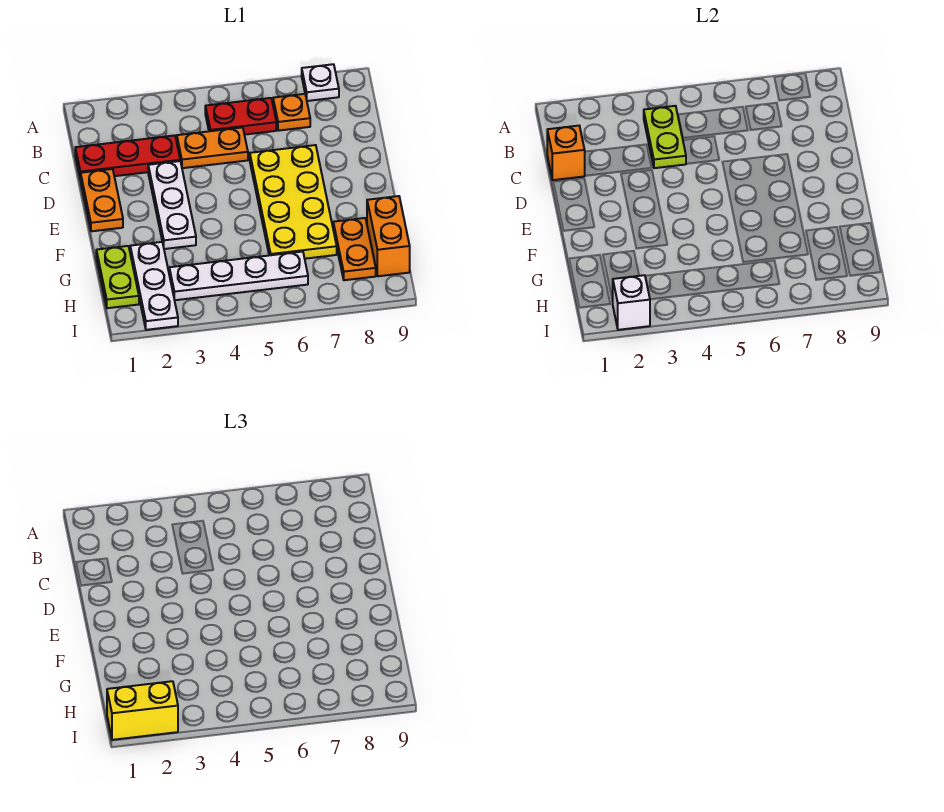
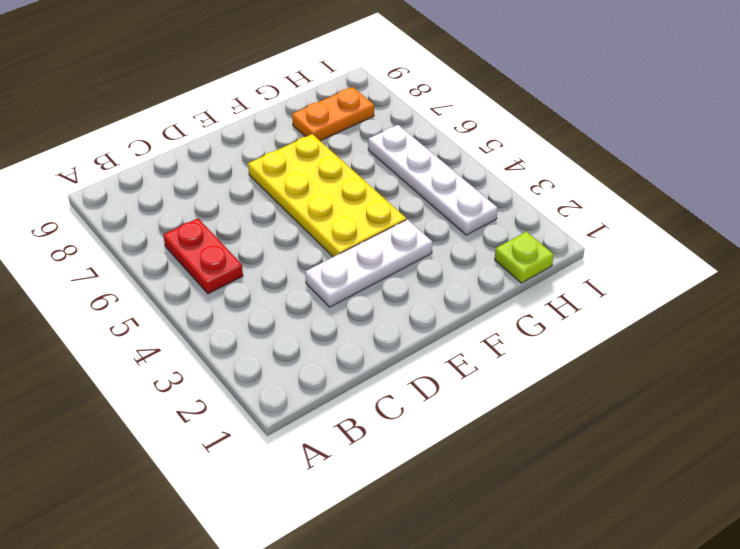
yellow 2x4 plate [248,134,406,257] -> yellow 2x4 plate turned to [250,145,337,259]
lime 1x1 plate [495,232,554,283] -> lime 1x2 plate [96,246,139,308]
none -> white 1x1 plate [302,64,339,101]
none -> orange 1x1 plate [273,94,310,131]
none -> red 1x3 plate [75,135,180,180]

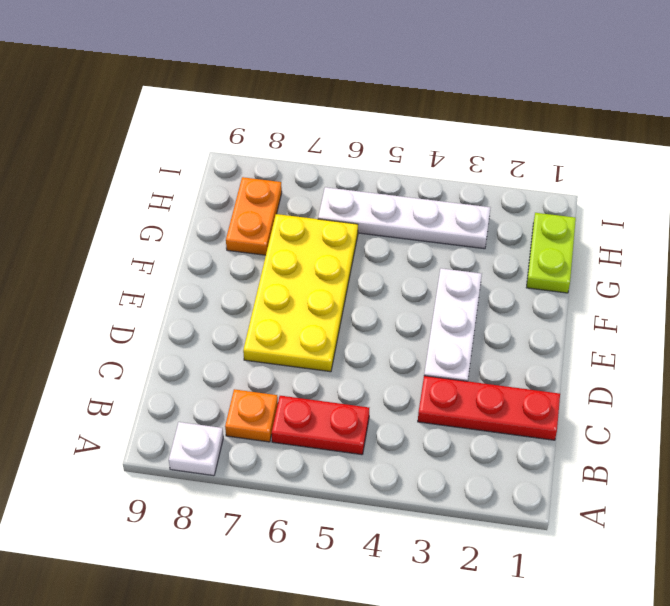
none -> orange 1x2 plate [177,127,248,168]
none -> orange 1x2 plate [81,169,123,231]
none -> white 1x3 plate [130,242,178,330]

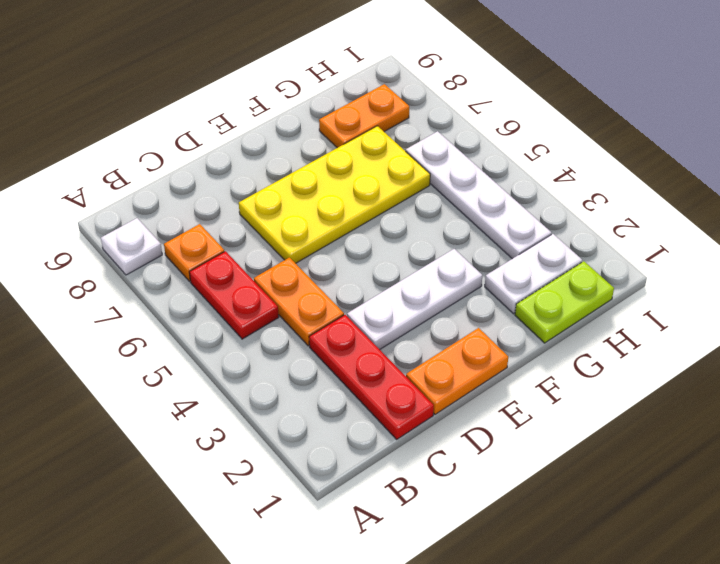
white 1x2 plate [485,234,582,314] -> white 1x3 plate [130,242,178,330]
none -> orange 1x2 brick [367,196,410,276]
none -> lime 1x2 plate [644,106,686,168]
none -> orange 1x1 brick [547,126,585,180]

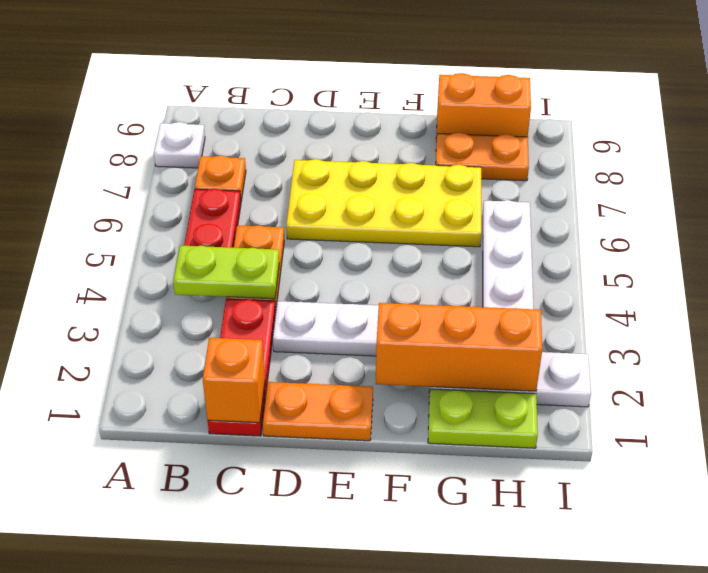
orange 1x3 brick [376,303,542,391] -> none
none -> white 1x1 brick [613,275,650,330]
none -> yellow 1x2 brick [107,681,178,740]

